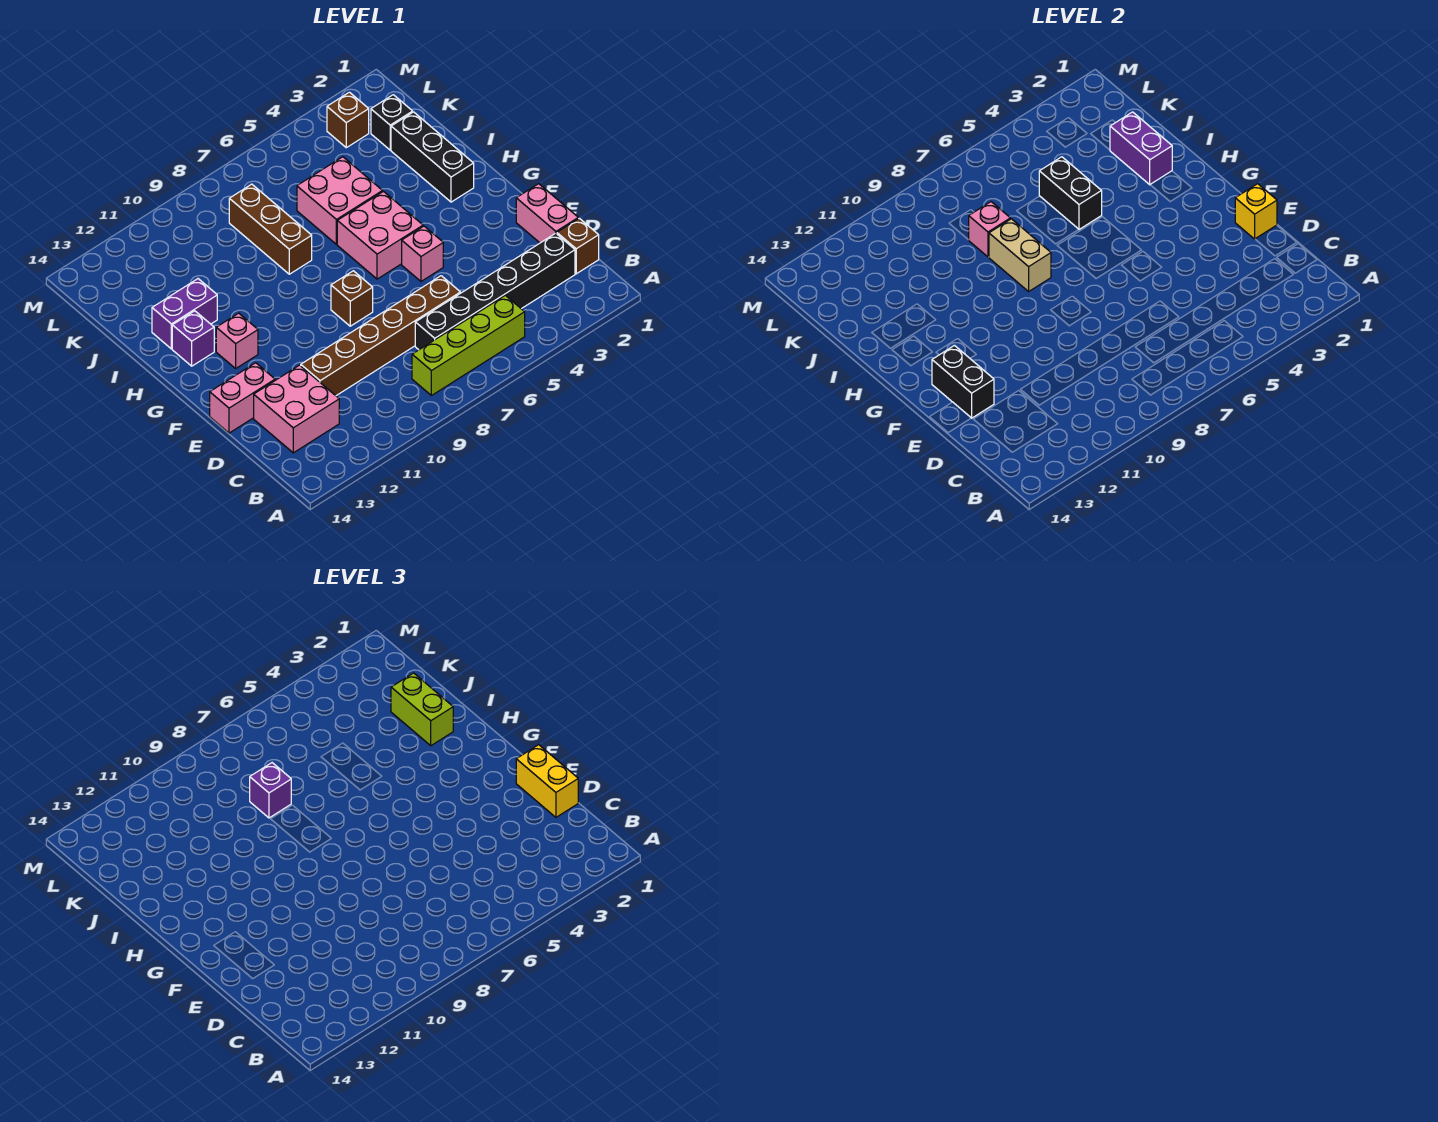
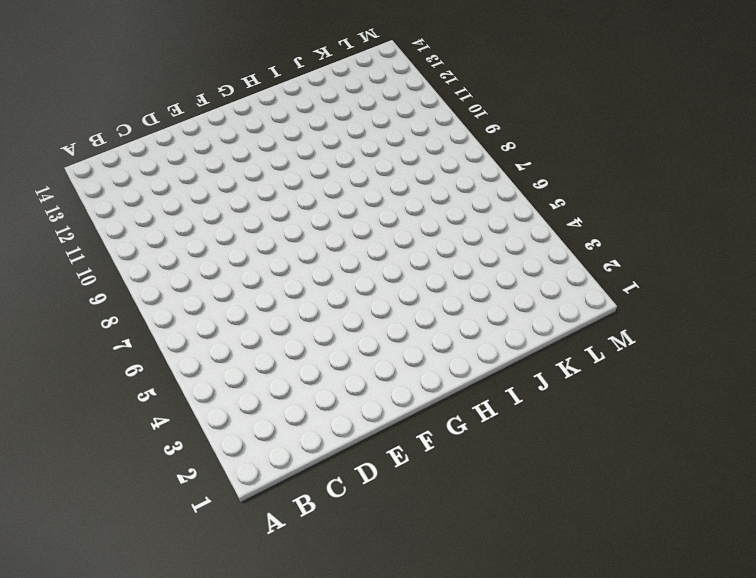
none -> lime 1x4 brick [412,295,525,396]
none -> brown 1x1 brick [557,218,599,274]
none -> black 1x6 brick [415,233,575,350]

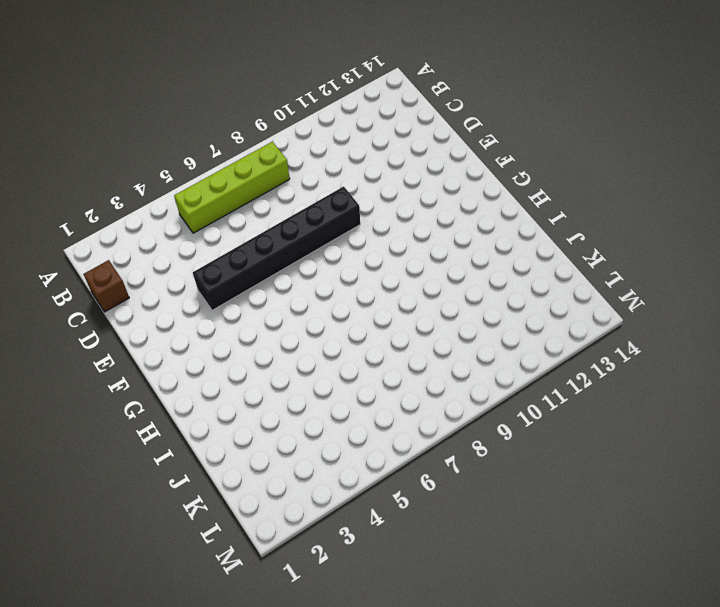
black 1x6 brick [193,187,360,310] -> black 1x6 brick moved to [415,233,575,350]
none -> pink 2x2 brick [254,365,339,453]
none -> pink 1x2 brick [516,184,578,243]
none -> brown 1x6 brick [301,276,460,396]

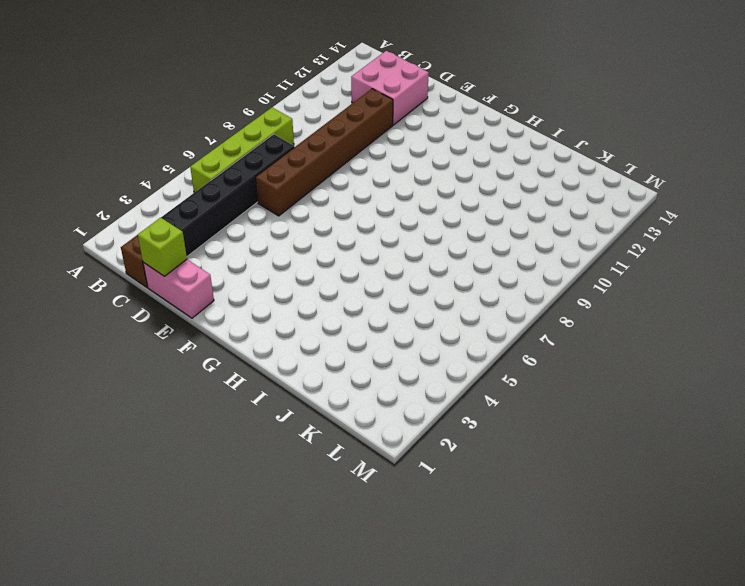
lime 1x1 brick [138,218,187,276] -> none
none -> pink 1x2 brick [210,363,275,433]
none -> pink 1x1 brick [402,226,443,281]
none -> brown 1x1 brick [331,271,373,326]

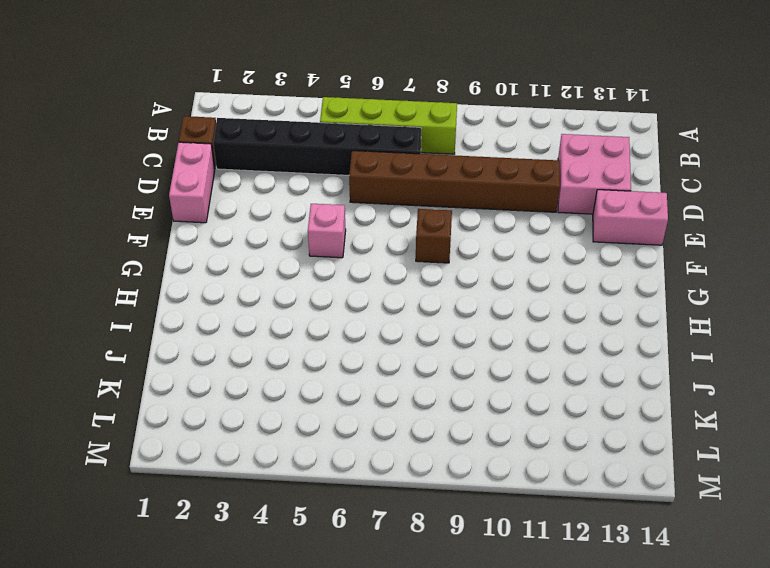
none -> pink 2x2 brick [337,191,423,279]
none -> pink 1x1 brick [216,313,258,368]
none -> black 1x3 brick [391,112,474,202]

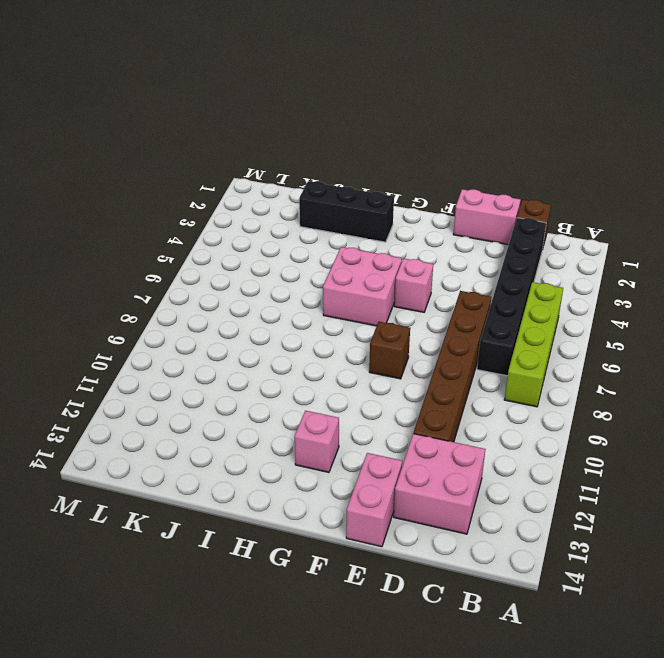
none -> purple 1x1 brick [172,311,214,366]
none -> pink 2x2 brick [297,157,383,244]
none -> brown 1x3 brick [229,184,312,274]

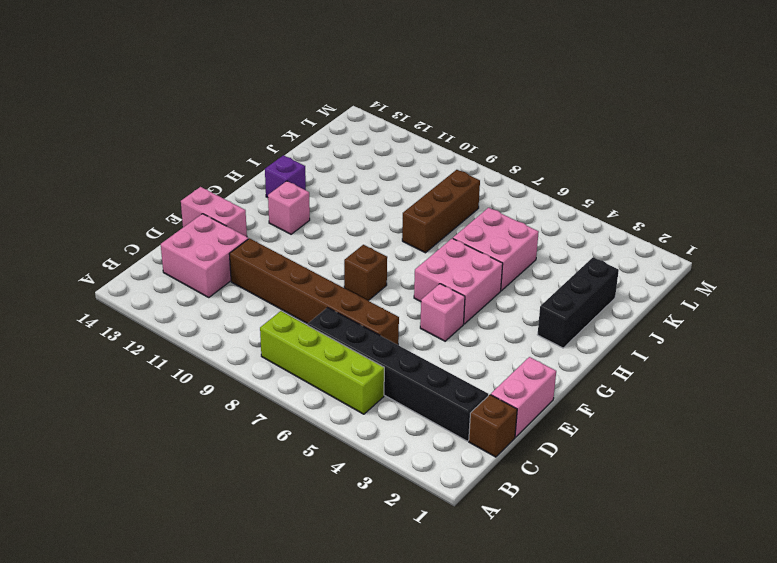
none -> purple 1x2 brick [152,279,217,349]
none -> black 1x1 brick [371,95,413,150]
none -> brown 1x1 brick [327,92,369,148]

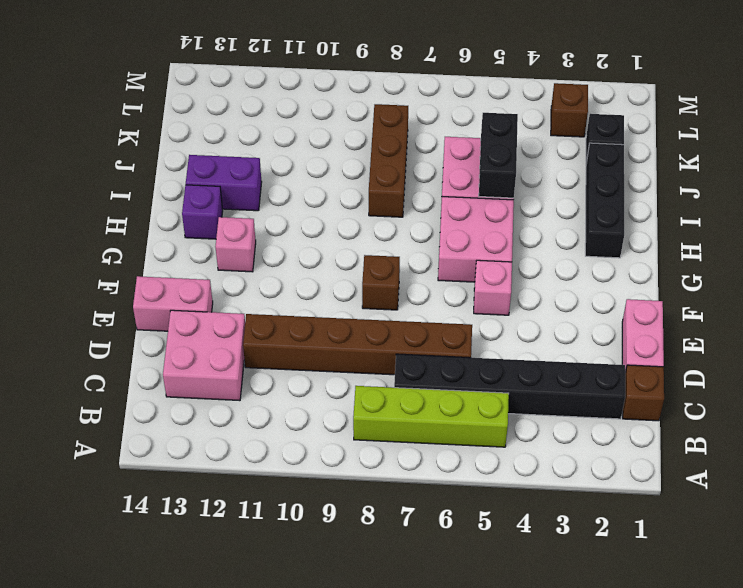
none -> yellow 1x1 brick [1235,184,1277,239]
none -> black 1x2 brick [932,345,994,418]
none -> tan 1x2 brick [989,219,1051,291]

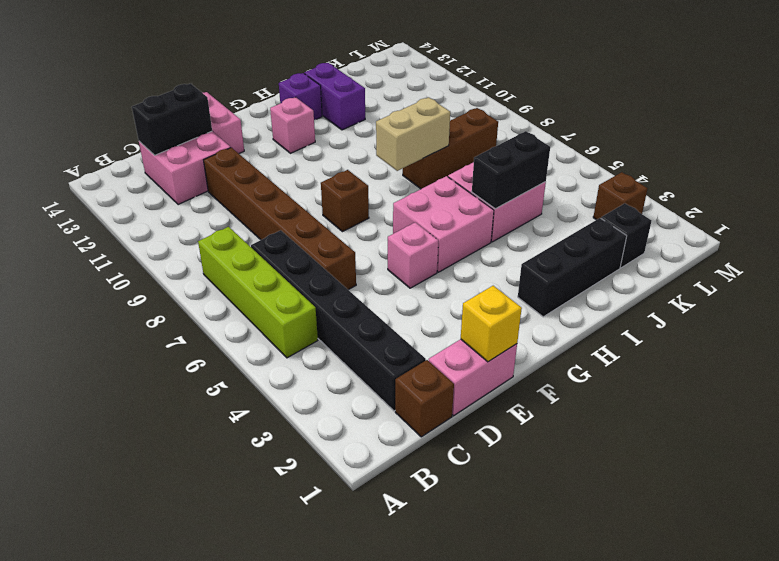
black 1x2 brick [132,83,212,155] -> black 1x2 brick moved to [932,345,994,418]
none -> purple 1x2 brick [1110,112,1172,185]
none -> pink 1x1 brick [969,202,1010,257]
none -> yellow 1x2 brick [516,745,578,817]

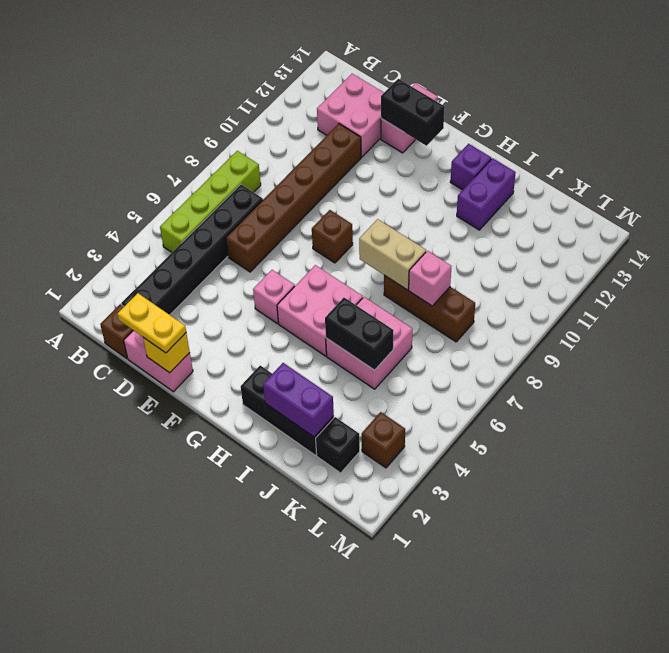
yellow 1x2 plate [118,293,186,353] -> yellow 1x2 brick [516,745,578,817]
none -> pink 1x1 brick [216,313,258,368]
none -> lime 1x2 brick [391,673,453,746]
none -> purple 1x1 brick [250,763,291,818]

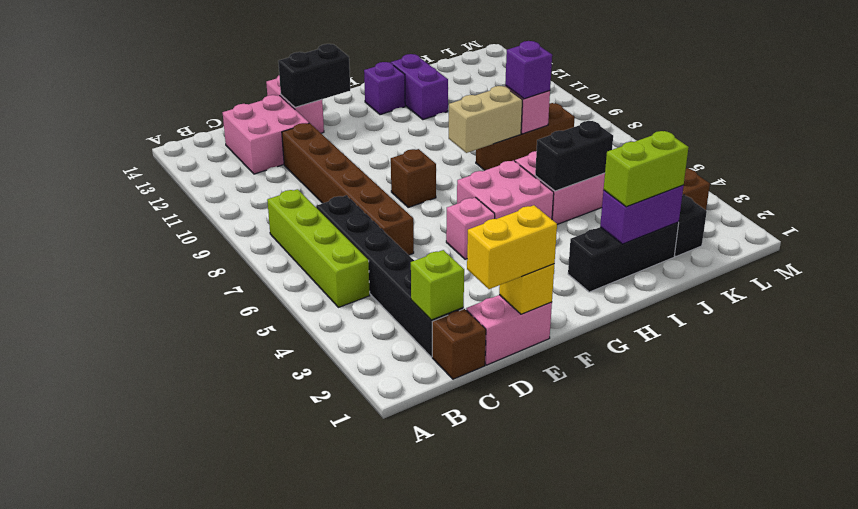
lime 1x1 brick [411,250,464,320] -> none
none -> pink 1x1 brick [216,313,258,368]

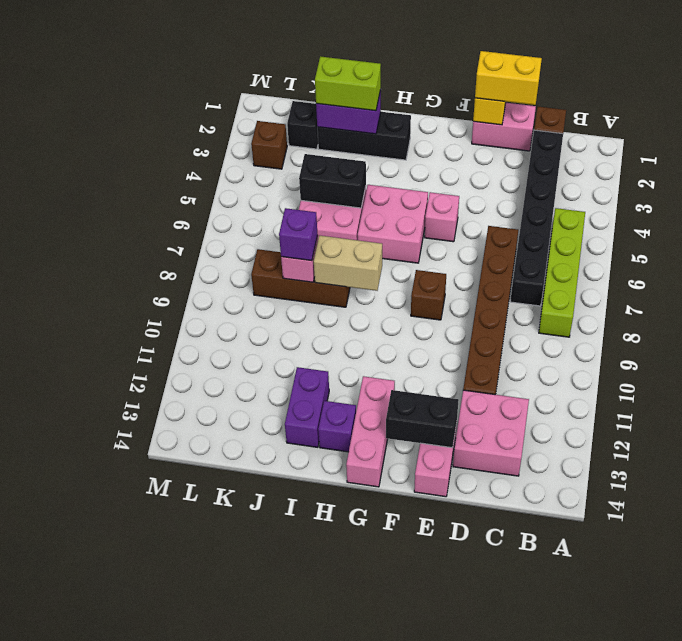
pink 1x3 brick [346,376,395,487] -> pink 1x1 brick [216,313,258,368]

